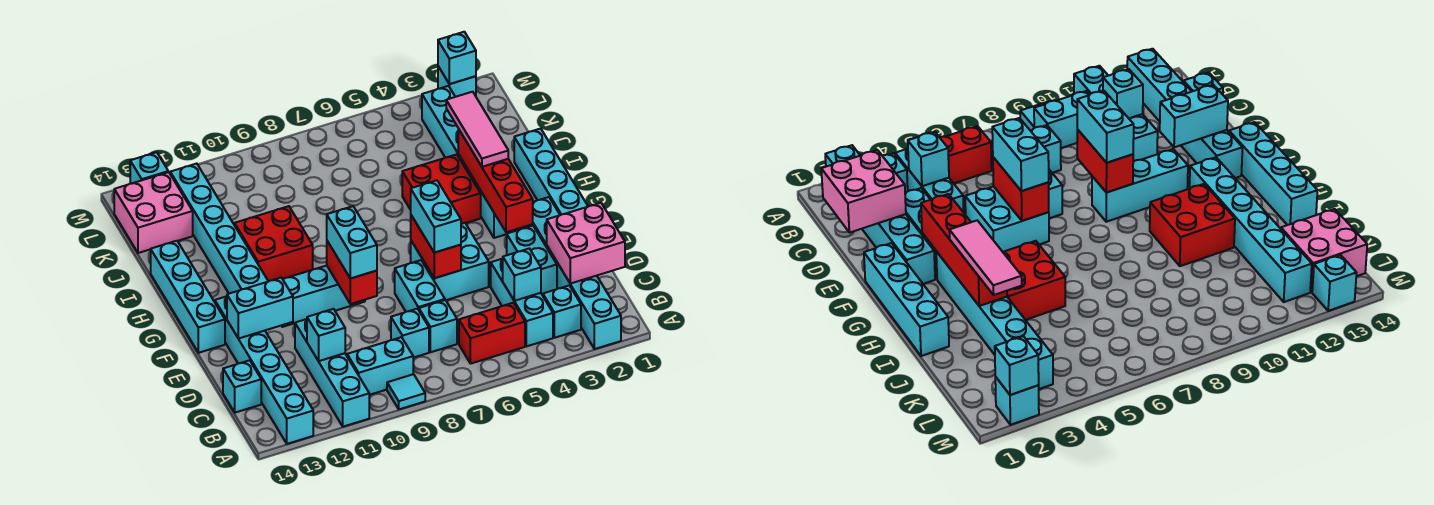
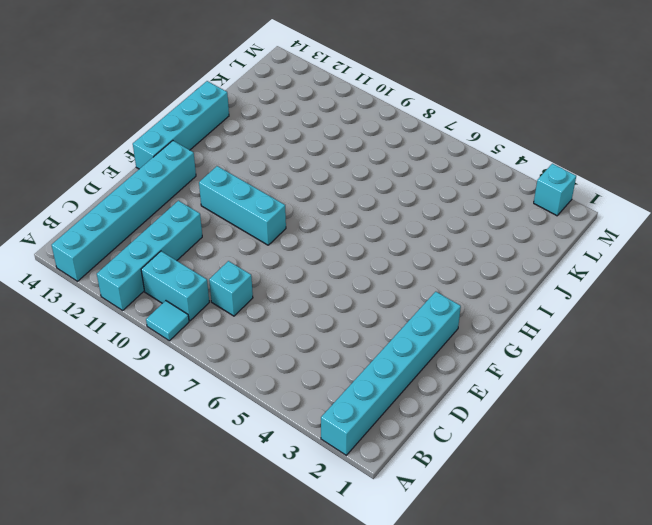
none -> cyan 1x1 brick [543,286,581,338]
none -> cyan 1x3 brick [491,259,553,346]
none -> red 1x2 brick [459,303,525,364]
none -> cyan 1x1 brick [419,300,457,352]

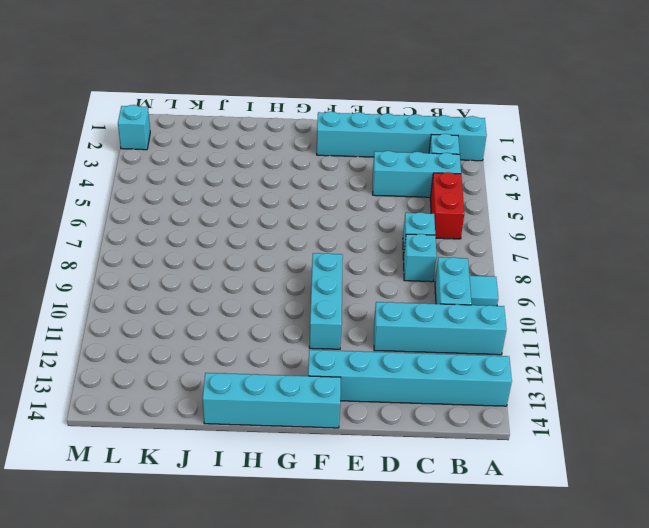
none -> cyan 1x1 brick [223,360,261,413]
none -> cyan 1x2 brick [507,226,557,294]
none -> cyan 1x2 brick [395,260,445,312]
none -> cyan 2x2 brick [411,223,489,300]

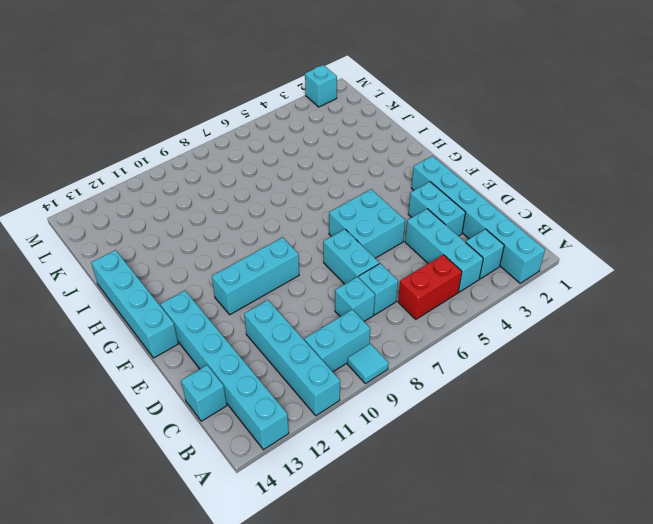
none -> cyan 1x4 brick [514,129,588,215]
none -> cyan 1x6 brick [422,86,521,238]
none -> cyan 1x6 brick [170,164,268,294]
none -> red 2x2 brick [402,154,481,224]

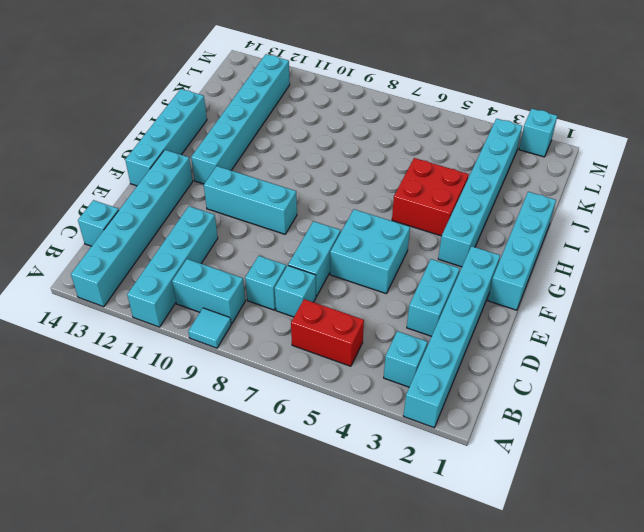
none -> cyan 1x3 brick [491,259,553,346]
none -> red 2x2 brick [235,206,313,281]
none -> pink 2x2 brick [114,172,193,253]
none -> cyan 1x1 brick [130,152,168,184]

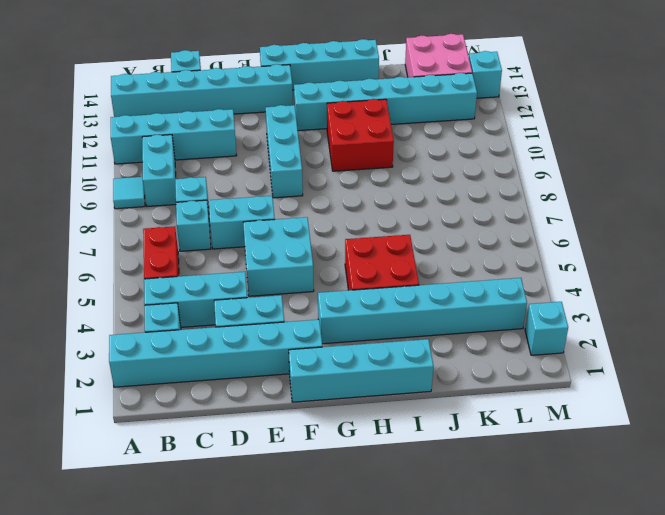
none -> pink 2x2 brick [547,203,625,284]
none -> cyan 1x1 brick [503,249,541,301]
none -> cyan 1x1 brick [307,309,345,361]
none -> red 1x2 brick [411,215,461,278]

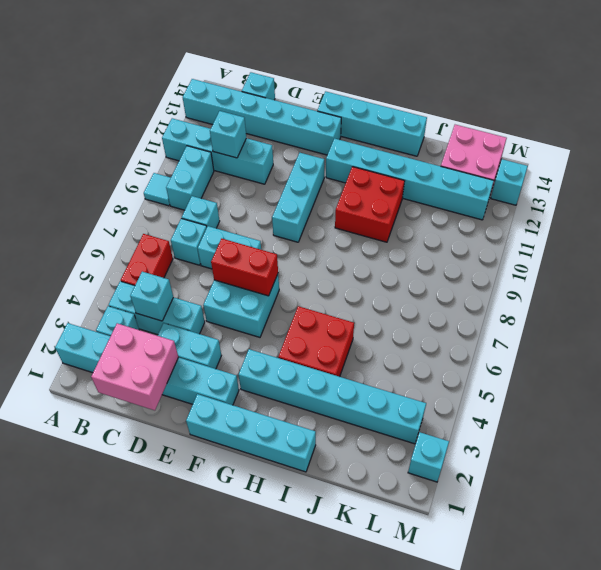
none -> red 1x2 brick [327,241,377,304]
none -> cyan 1x2 brick [227,278,293,339]
none -> red 1x4 brick [458,129,533,232]
none -> cyan 1x1 brick [438,32,476,84]

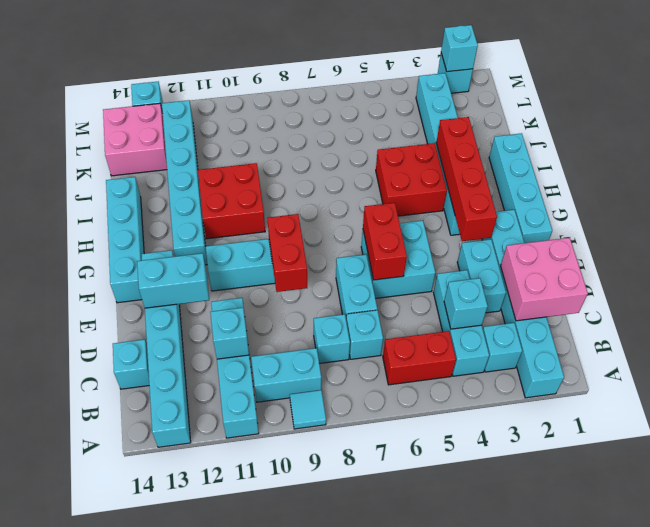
none -> cyan 1x2 brick [411,180,461,253]
none -> cyan 1x2 brick [327,206,377,279]
none -> pink 1x3 tile [446,92,508,167]

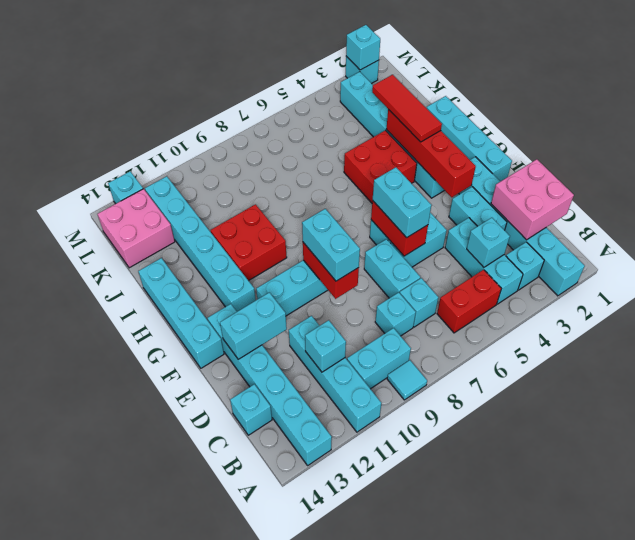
red 1x3 tile [372,75,442,142] -> pink 1x3 tile [446,92,508,167]

